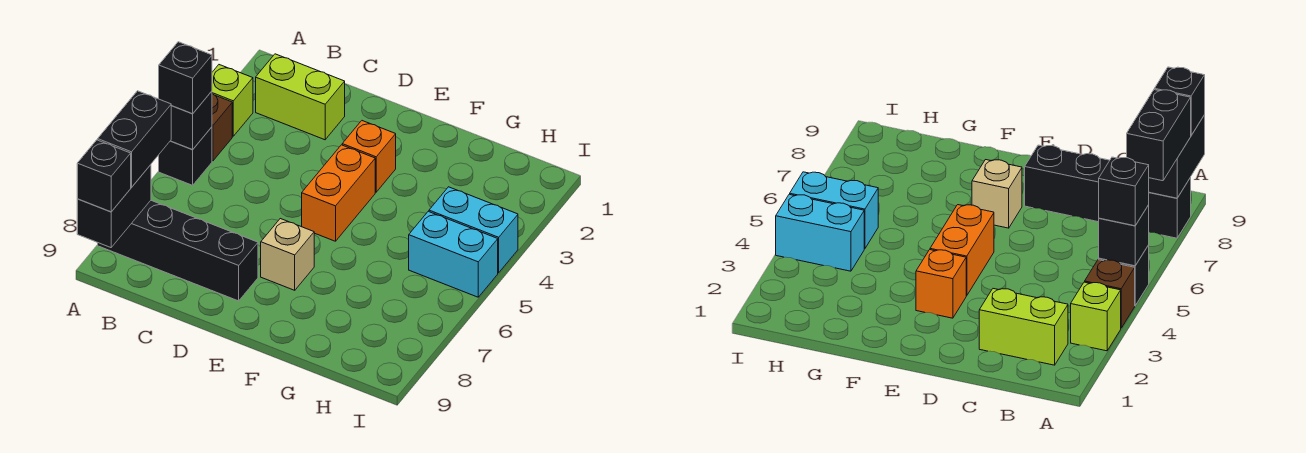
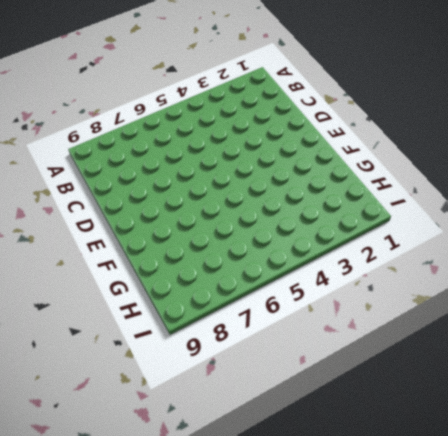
none -> lime 1x1 brick [212,65,253,136]
none -> brown 1x1 brick [212,94,232,161]
none -> black 1x1 brick [159,127,212,185]

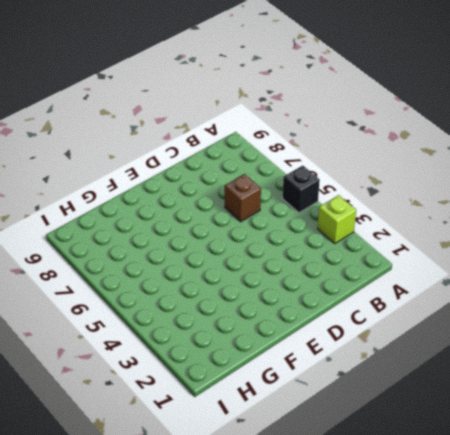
brown 1x1 brick [225,174,261,222] -> brown 1x1 brick moved to [212,94,232,161]
none -> black 1x4 brick [98,200,258,301]
none -> lime 1x2 brick [256,54,345,140]
none -> orange 1x1 brick [342,121,396,192]

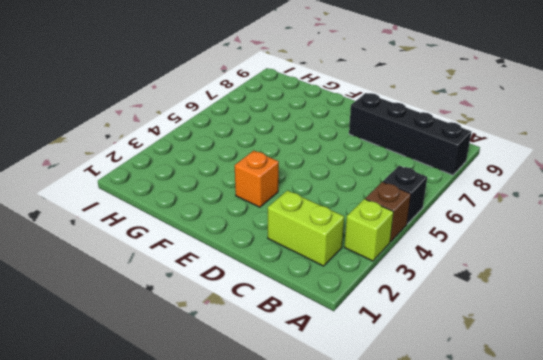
none -> orange 1x2 brick [302,145,375,241]
none -> tan 1x1 brick [261,219,314,290]
none -> cyan 1x2 brick [429,187,518,273]

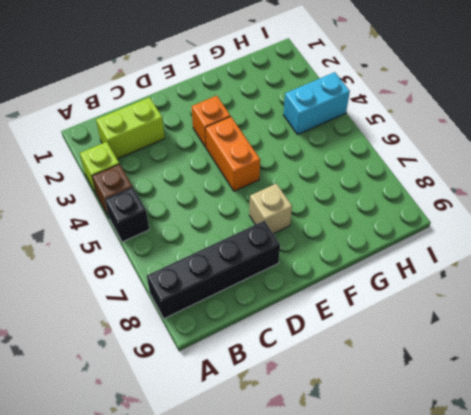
none -> cyan 1x2 brick [409,211,498,297]
none -> black 1x1 brick [171,91,212,149]
none -> black 1x2 brick [77,165,151,248]

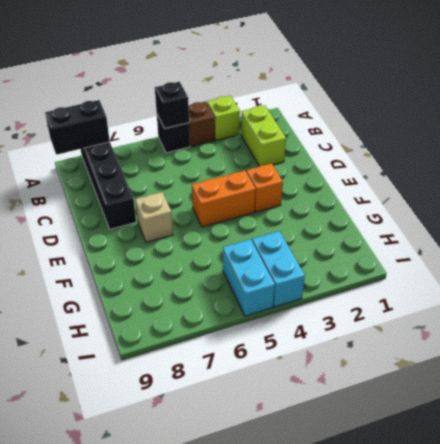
none -> black 1x1 brick [159,42,212,114]
none -> black 1x2 brick [98,91,171,187]
none -> black 1x1 brick [77,140,131,212]

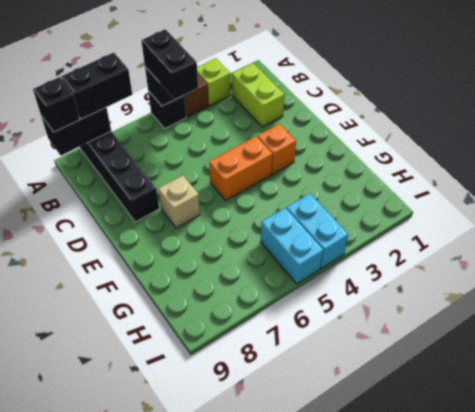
black 1x2 brick [141,29,198,99] -> black 1x1 brick [159,42,212,114]

